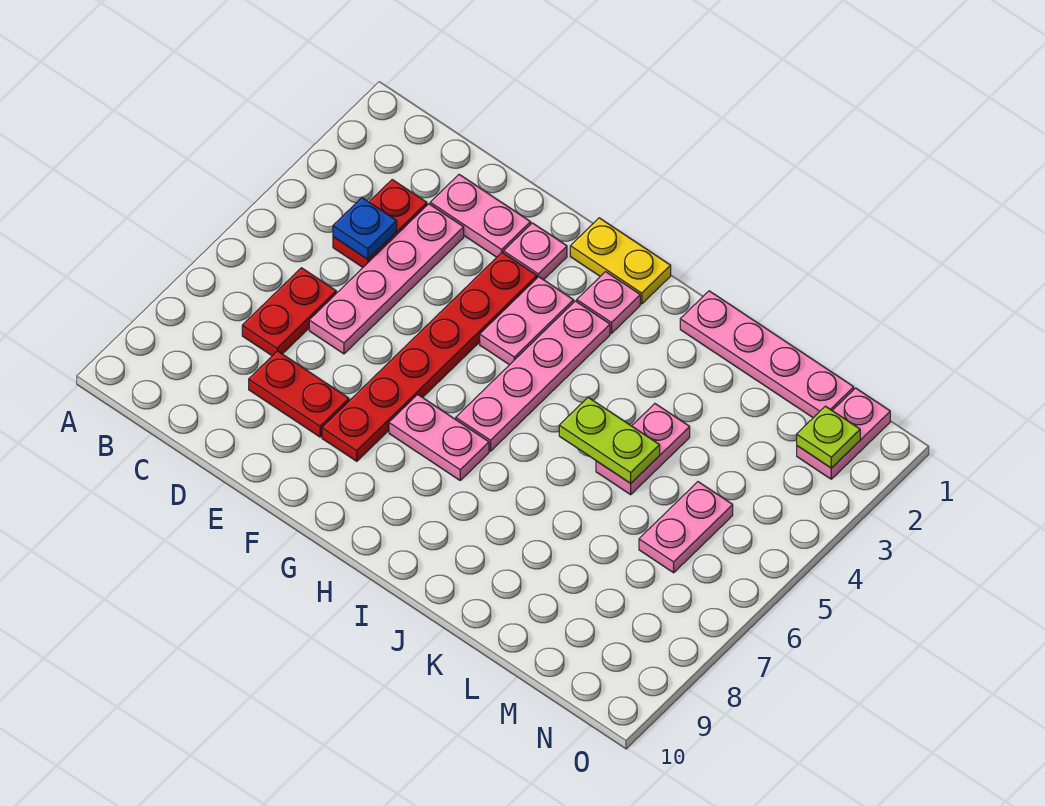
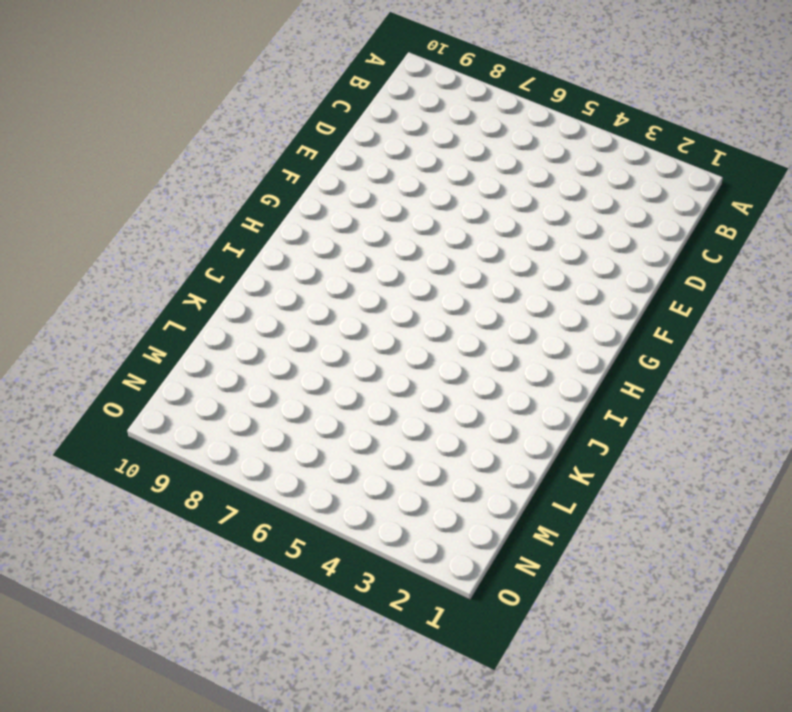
none -> red 1x2 plate [333,180,427,267]
none -> red 1x2 plate [242,268,336,356]
none -> pink 1x2 plate [430,175,531,257]

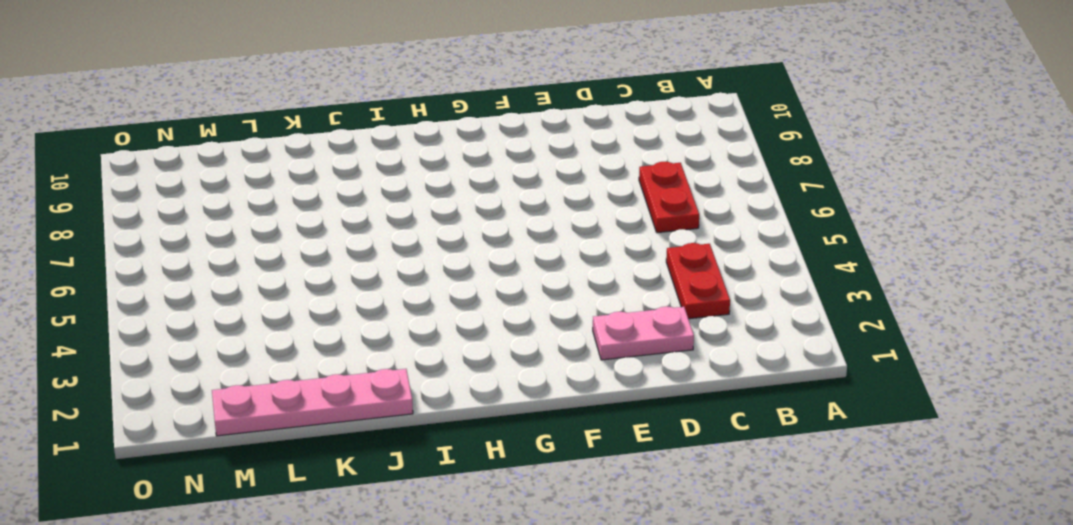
none -> pink 1x4 plate [309,204,464,354]
none -> red 1x2 plate [249,351,349,437]
none -> pink 1x1 plate [503,223,567,280]

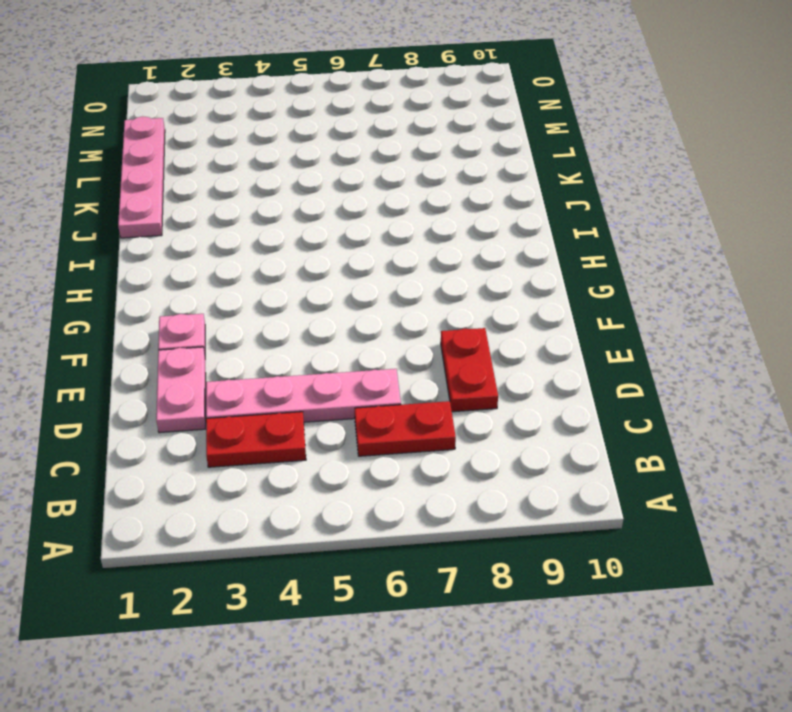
none -> red 1x6 plate [322,253,537,461]
none -> yellow 1x2 plate [570,218,671,304]
none -> pink 1x2 plate [480,277,574,365]

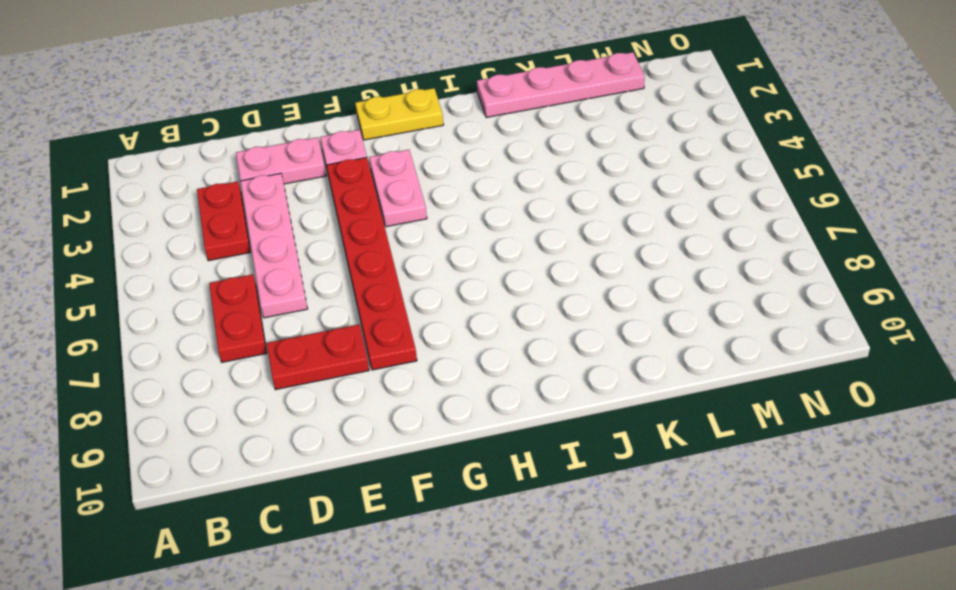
none -> pink 1x2 plate [389,395,489,480]
none -> pink 1x1 plate [577,272,640,333]
none -> pink 1x4 plate [456,301,610,451]

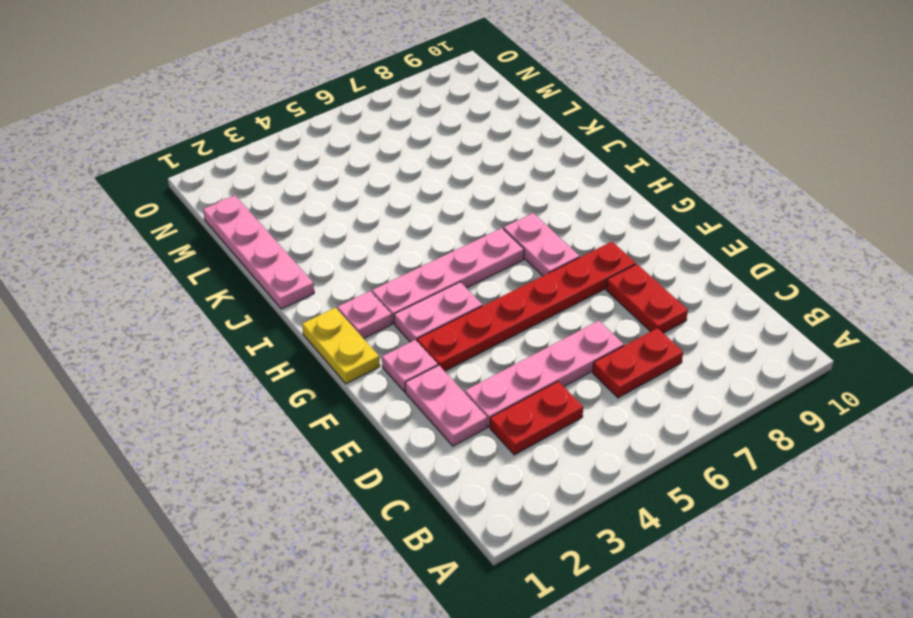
none -> pink 1x2 plate [596,404,690,495]
none -> pink 1x2 plate [639,482,733,573]
none -> pink 1x2 plate [797,388,890,479]

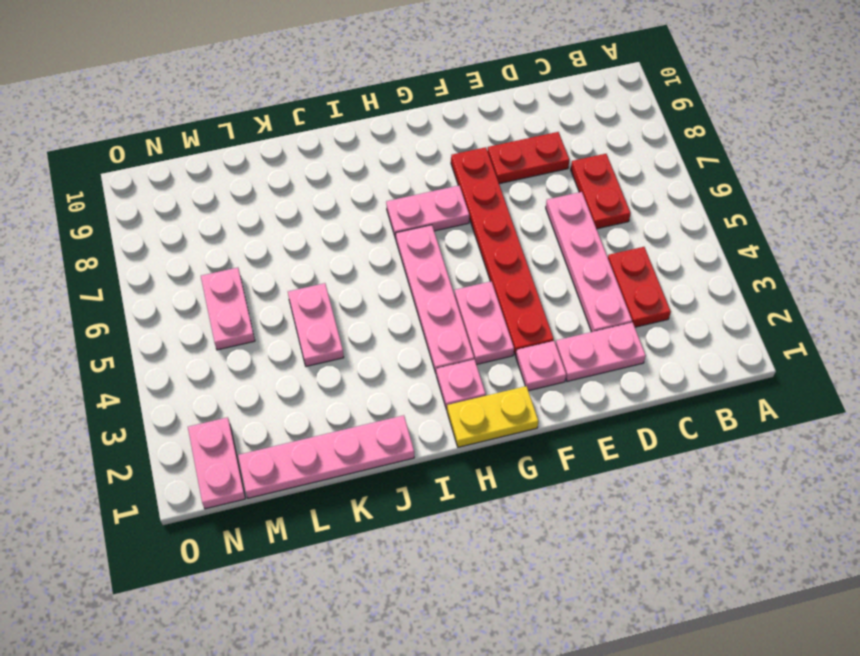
none -> blue 1x1 plate [333,198,397,259]
none -> lime 1x2 plate [559,397,660,483]
none -> lime 1x1 plate [797,406,860,468]

